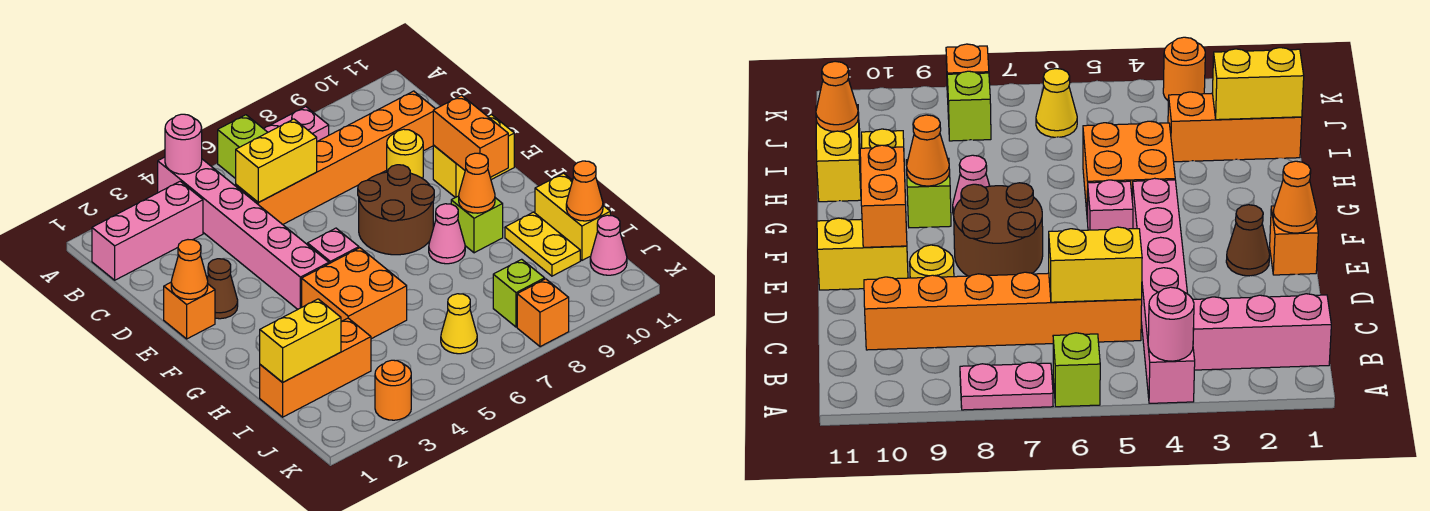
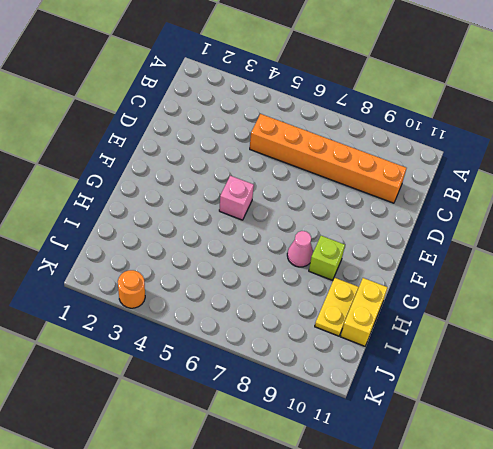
none -> pink 1x6 brick [158,157,329,309]
none -> lime 1x1 brick [218,115,268,179]
none -> pink 1x2 plate [264,107,329,142]

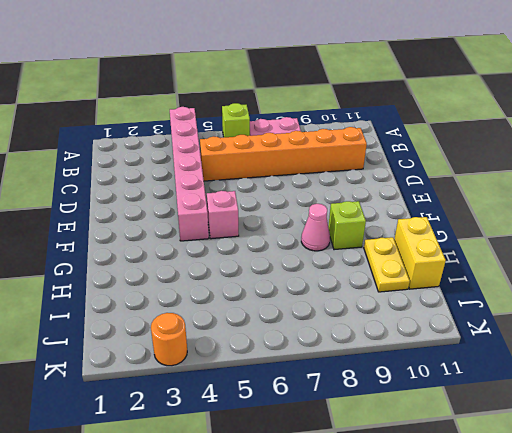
none -> pink 1x3 brick [92,181,203,280]
none -> yellow 1x1 round brick [387,129,423,179]
none -> orange 1x1 brick [164,283,215,339]

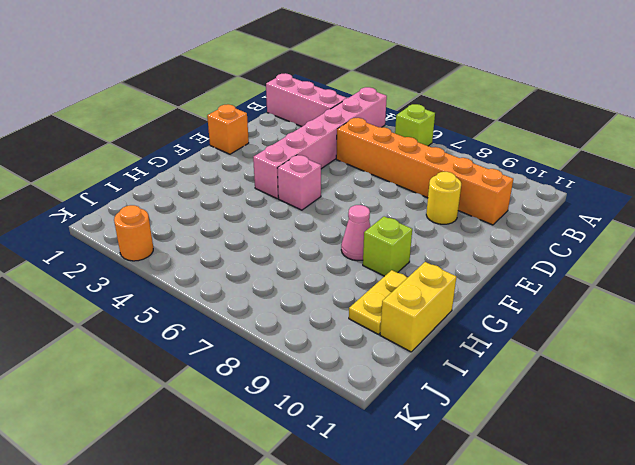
none -> pink 1x2 plate [264,107,329,142]
none -> brown 1x1 cone [207,259,238,319]
none -> brown 2x2 round brick [358,165,434,255]

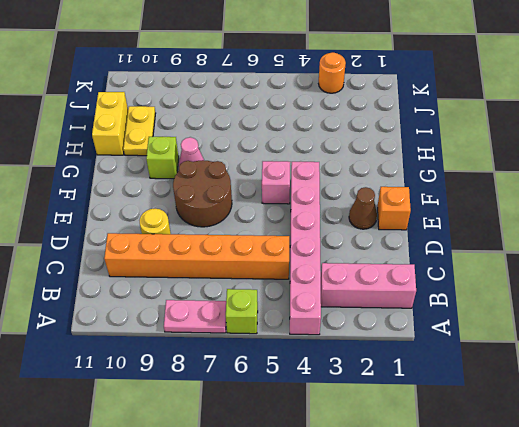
none -> yellow 1x2 brick [433,115,514,198]
none -> orange 2x2 brick [302,248,407,339]
none -> orange 1x3 brick [260,318,371,417]

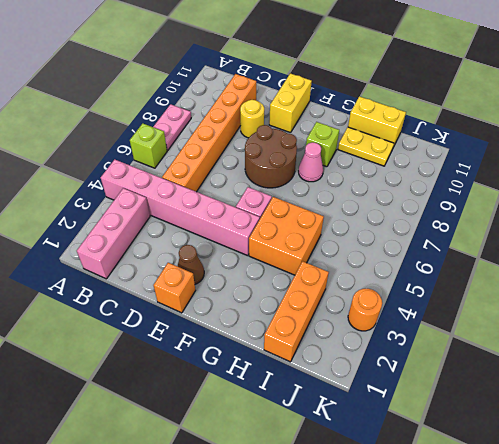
none -> yellow 1x1 cone [441,294,477,354]
none -> lime 1x1 brick [493,259,545,327]
none -> pink 1x1 cone [590,215,627,275]

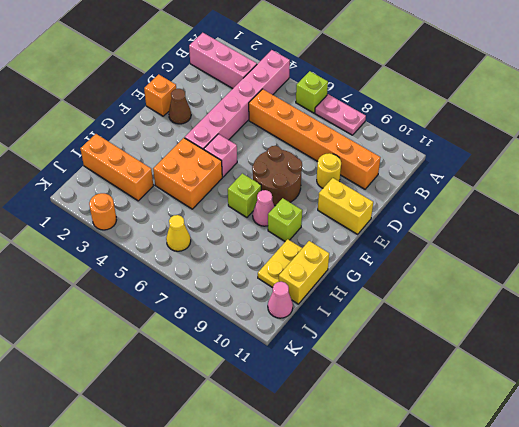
lime 1x1 brick [228,173,261,217] -> lime 1x1 brick moved to [493,259,545,327]
none -> orange 1x1 brick [517,279,569,347]
none -> pink 1x1 round brick [165,114,202,174]
none -> yellow 1x2 brick [236,119,317,202]

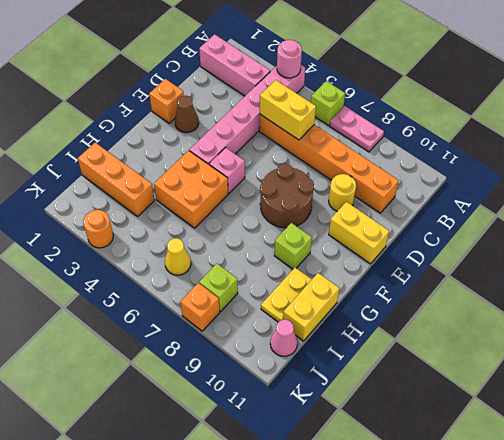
none -> pink 1x1 cone [429,204,465,264]
none -> orange 1x1 cone [171,240,208,299]
none -> orange 1x2 brick [433,95,508,177]

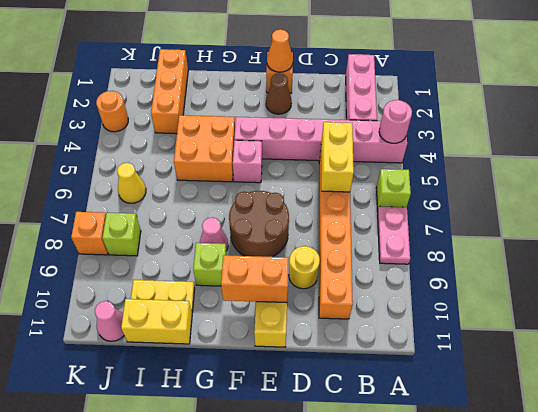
none -> orange 1x1 cone [459,153,495,213]
none -> yellow 1x2 brick [260,299,341,382]
none -> orange 1x1 cone [566,161,603,221]

